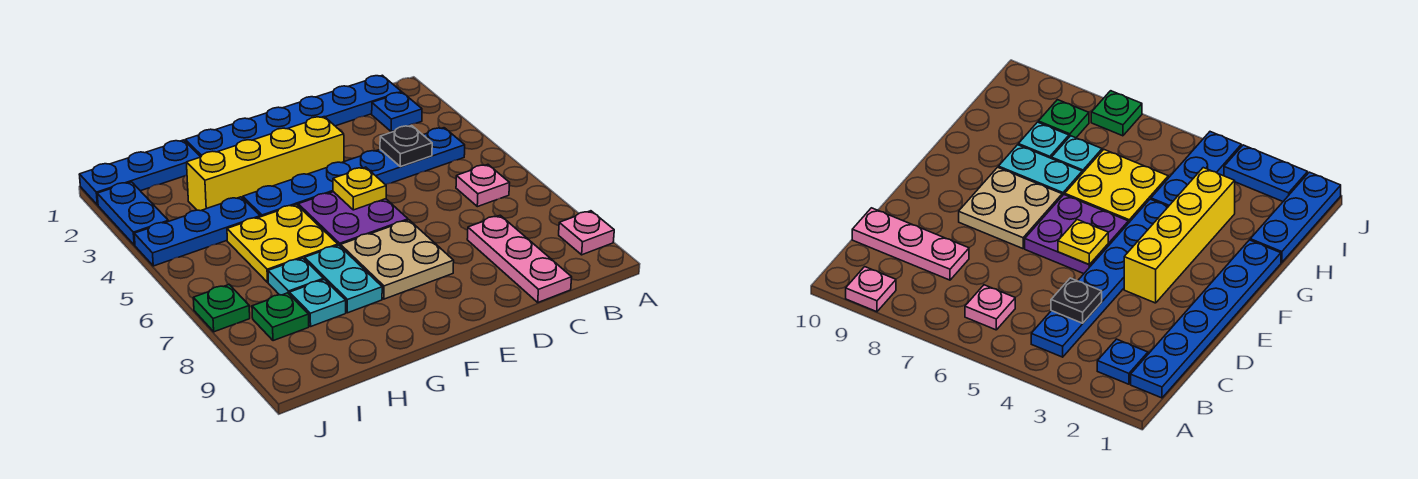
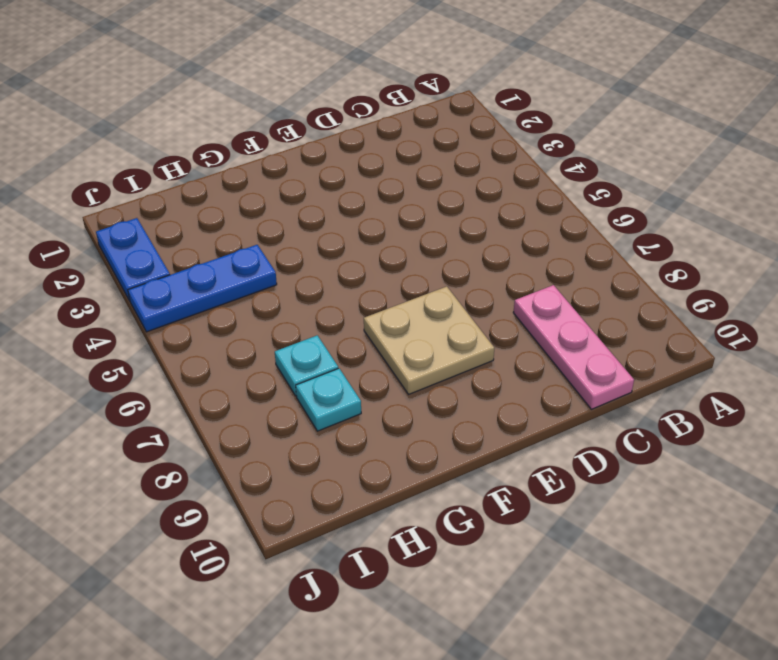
none -> pink 1x1 plate [559,211,614,255]
none -> blue 1x6 plate [185,75,402,157]
none -> blue 1x1 plate [372,92,422,132]

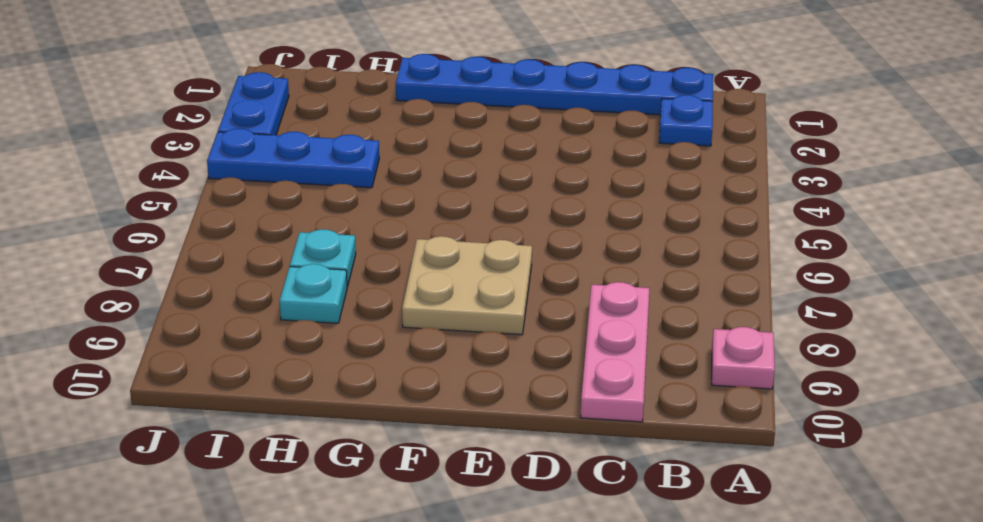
none -> blue 1x6 plate [243,128,465,217]
none -> pink 1x1 plate [456,164,510,207]
none -> yellow 1x4 brick [186,117,344,211]

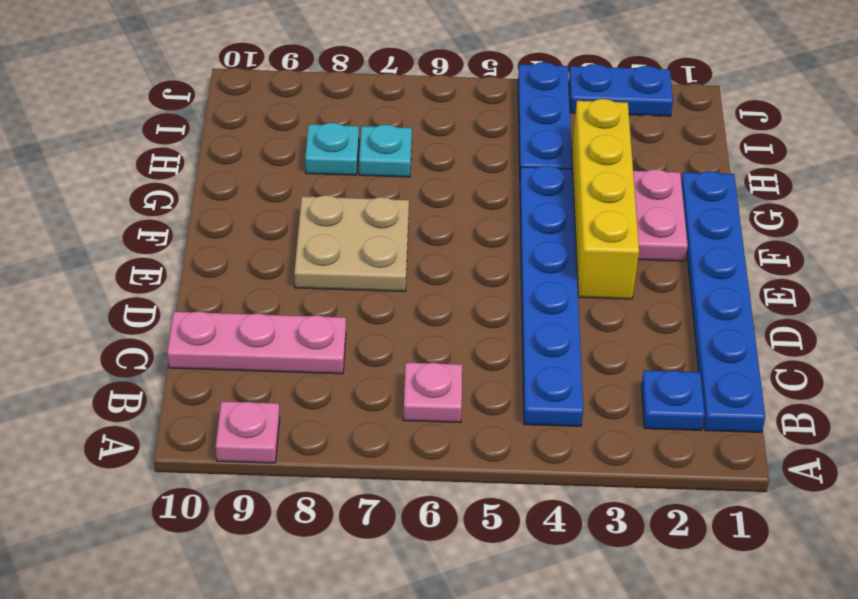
pink 1x2 plate [633,169,688,261] -> none
none -> purple 2x2 plate [298,192,408,247]
none -> yellow 2x2 plate [227,205,338,282]
none -> cyan 1x2 plate [305,245,382,313]

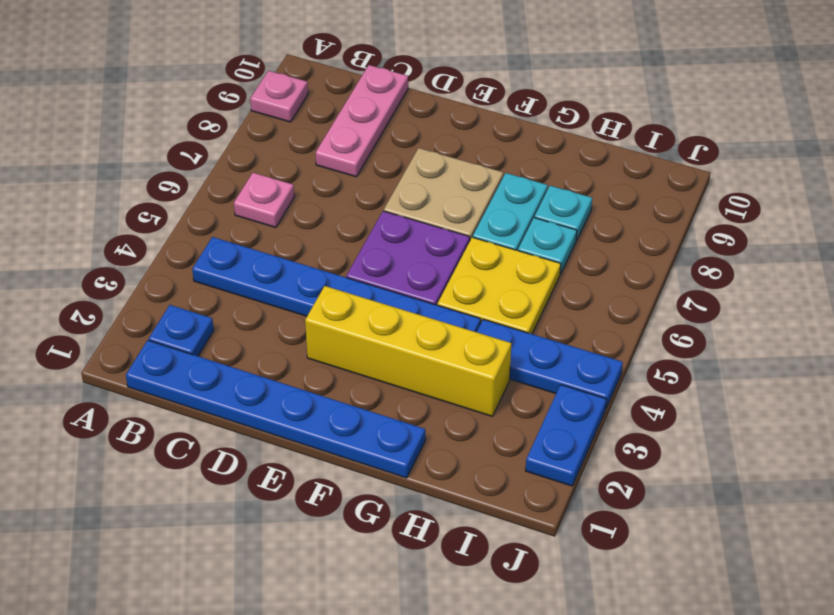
none -> blue 1x3 plate [79,140,200,205]
none -> green 1x1 plate [252,293,309,341]
none -> green 1x1 plate [193,285,250,332]

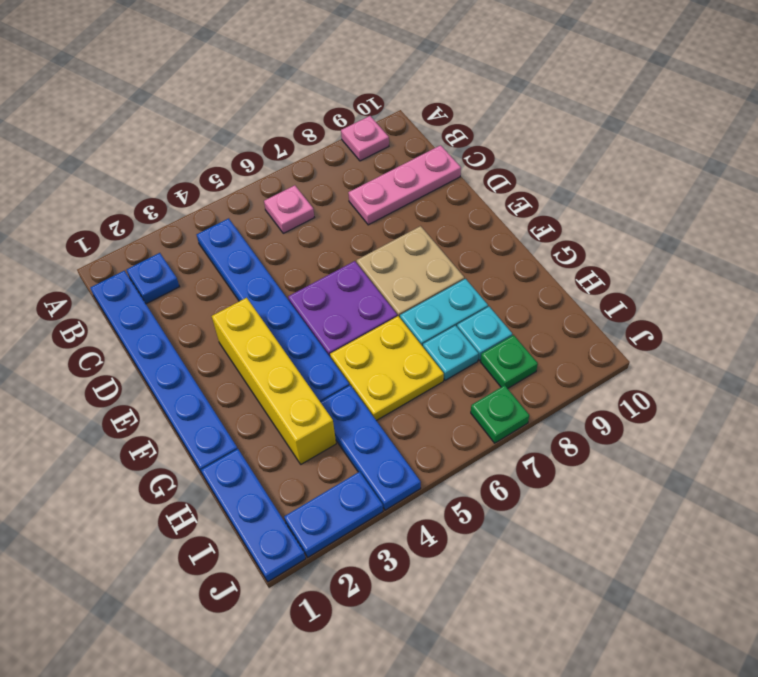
none -> black 1x1 plate [380,126,432,167]
none -> yellow 1x1 plate [333,167,386,210]

